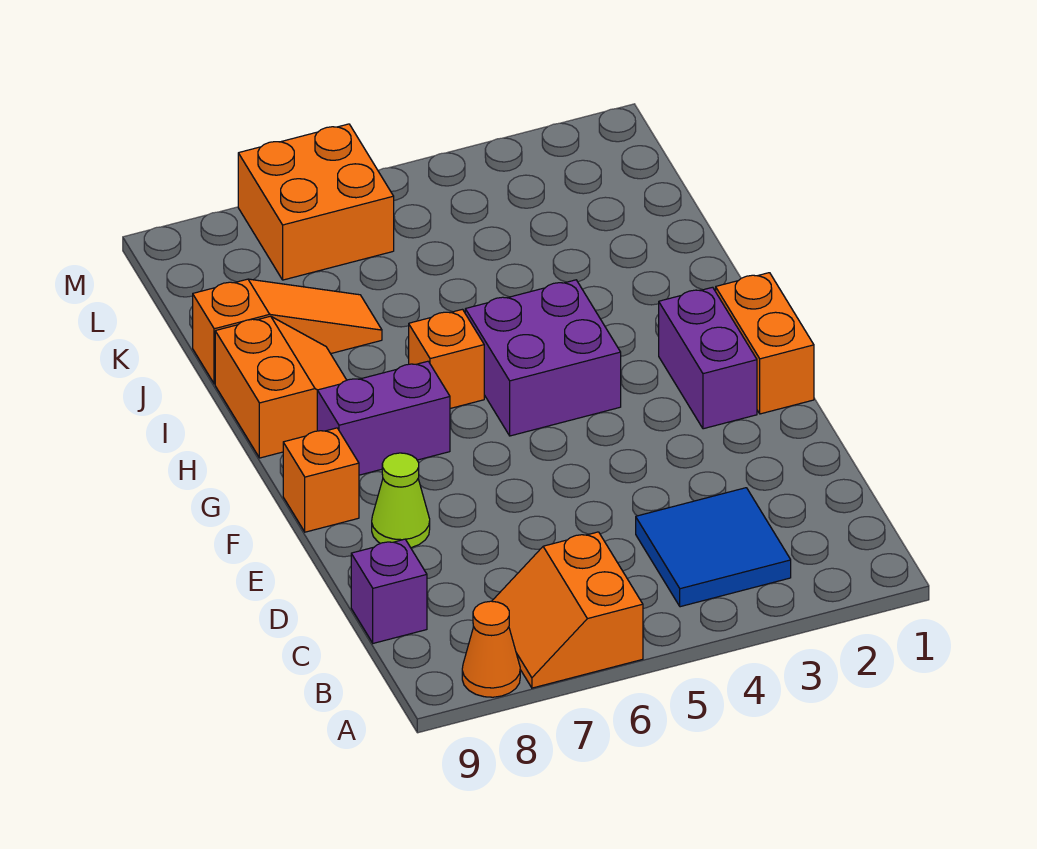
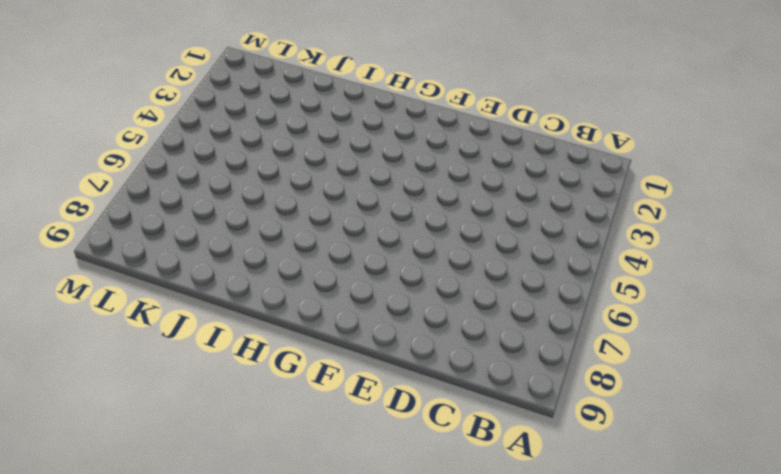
none -> orange 2x2 slope [492,532,643,688]
none -> orange 1x1 cone [462,601,520,697]
none -> blue 2x2 tile [636,488,791,607]

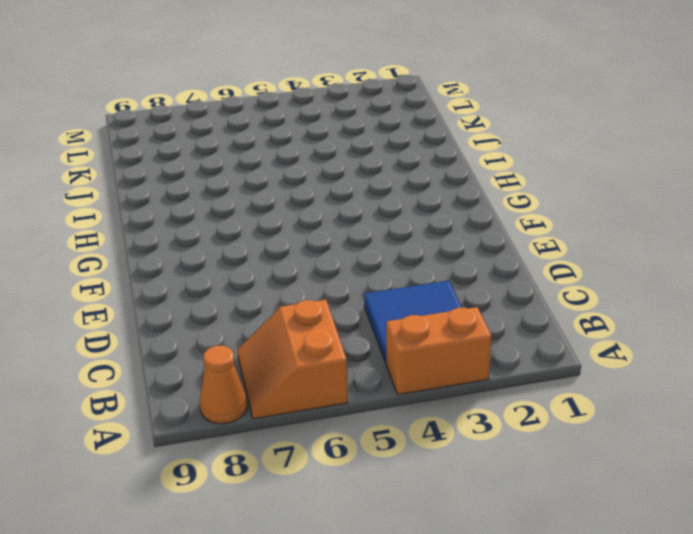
orange 1x2 brick [386,307,491,395] -> orange 1x2 brick turned to [716,273,814,414]
none -> purple 1x1 brick [351,539,427,643]
none -> lime 1x1 cone [372,453,430,548]
none -> purple 1x2 brick [659,287,757,429]

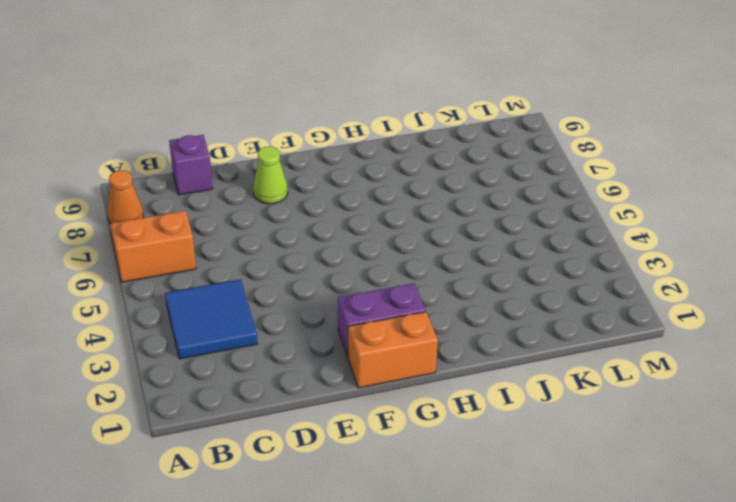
none -> orange 1x1 brick [283,428,359,532]
none -> purple 2x2 brick [465,280,621,436]
none -> purple 1x2 brick [317,361,450,475]

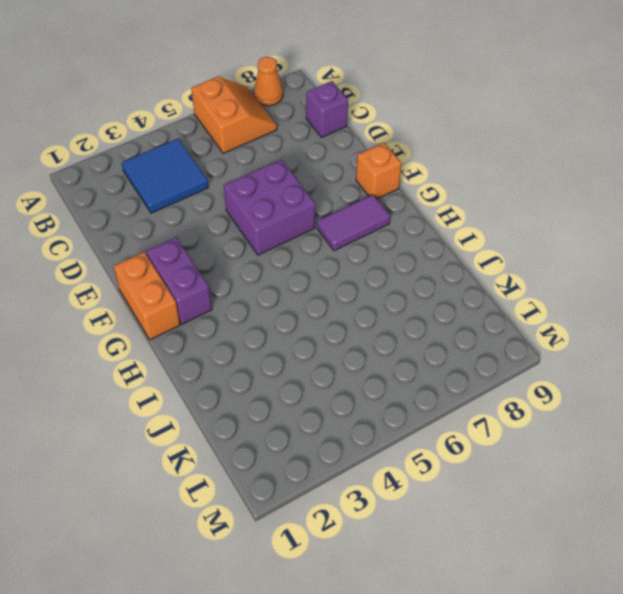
purple 2x2 brick [224,159,315,255] -> purple 2x2 brick moved to [465,280,621,436]
purple 1x2 tile [317,195,390,251] -> purple 1x2 brick [317,361,450,475]
none -> lime 1x1 cone [372,453,430,548]
none -> orange 1x1 brick [409,309,484,409]
none -> orange 2x2 slope [215,316,346,458]

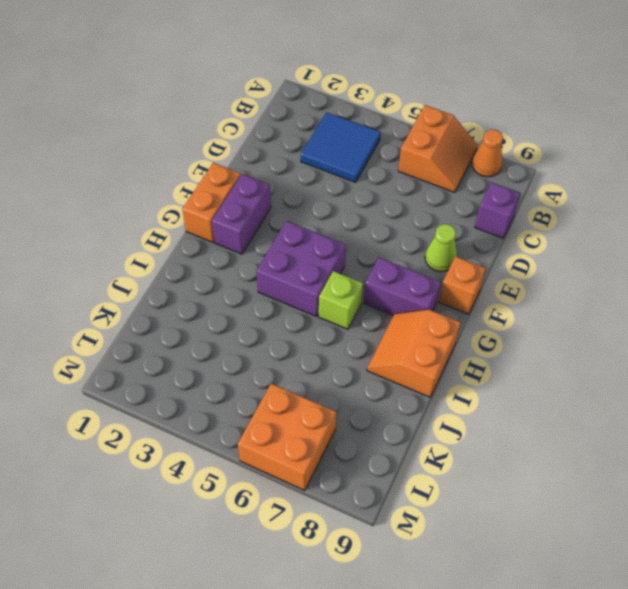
lime 1x1 brick [319,271,363,329] -> orange 1x1 brick [409,309,484,409]
none -> orange 1x3 slope [193,279,382,384]

